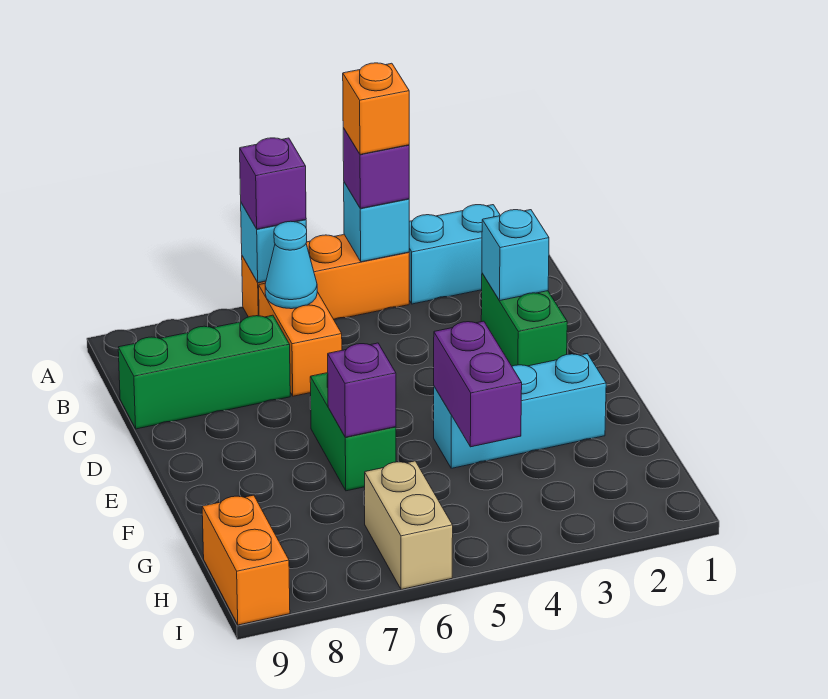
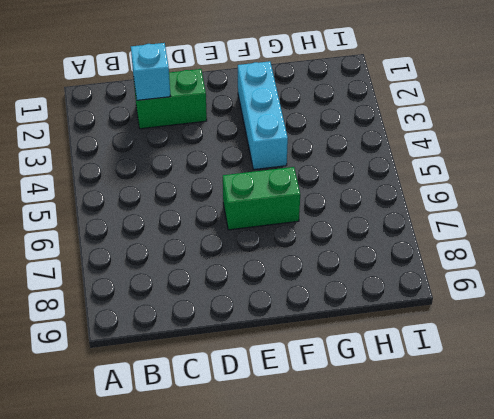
none -> cyan 1x2 brick [409,205,500,304]
none -> orange 1x3 brick [242,235,409,319]
none -> orange 1x2 brick [259,283,342,396]

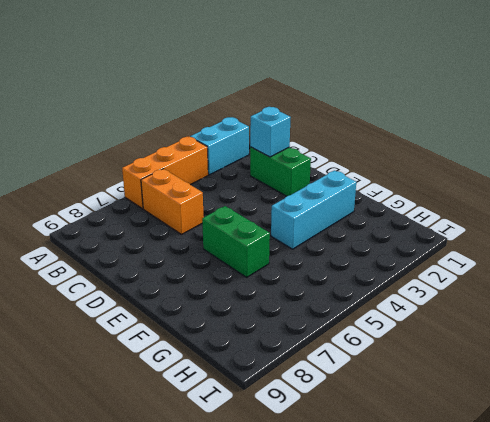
none -> green 1x3 brick [118,315,290,429]
none -> tan 1x2 brick [365,461,453,589]
none -> orange 1x2 brick [202,495,290,625]

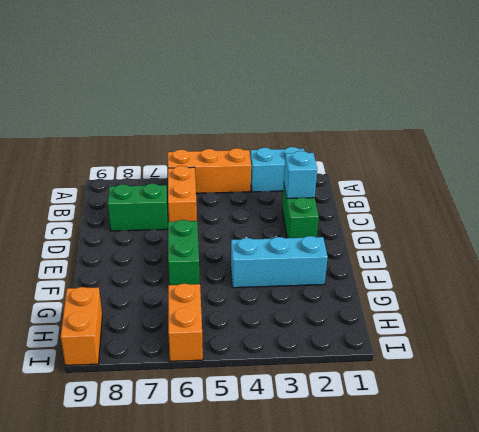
green 1x2 brick [108,184,168,231] -> green 1x3 brick [118,315,290,429]
orange 1x2 brick [168,284,203,361] -> tan 1x2 brick [365,461,453,589]
none -> cyan 1x1 brick [344,182,409,262]
none -> cyan 1x1 brick [241,203,306,283]
none -> cyan 1x1 cone [265,221,317,309]

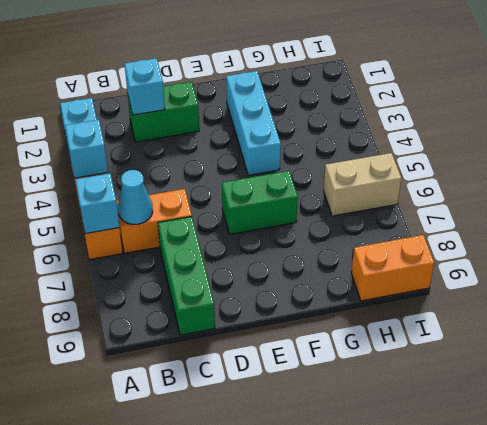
none -> purple 1x2 brick [434,321,522,447]
none -> purple 1x1 brick [328,343,396,437]
none -> purple 1x1 brick [343,128,409,208]

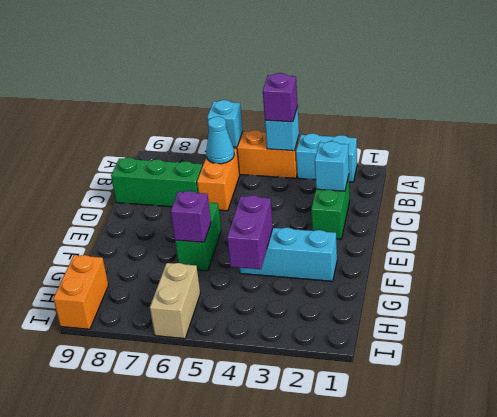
none -> purple 1x1 brick [240,138,306,229]
none -> orange 1x1 brick [343,63,409,154]

